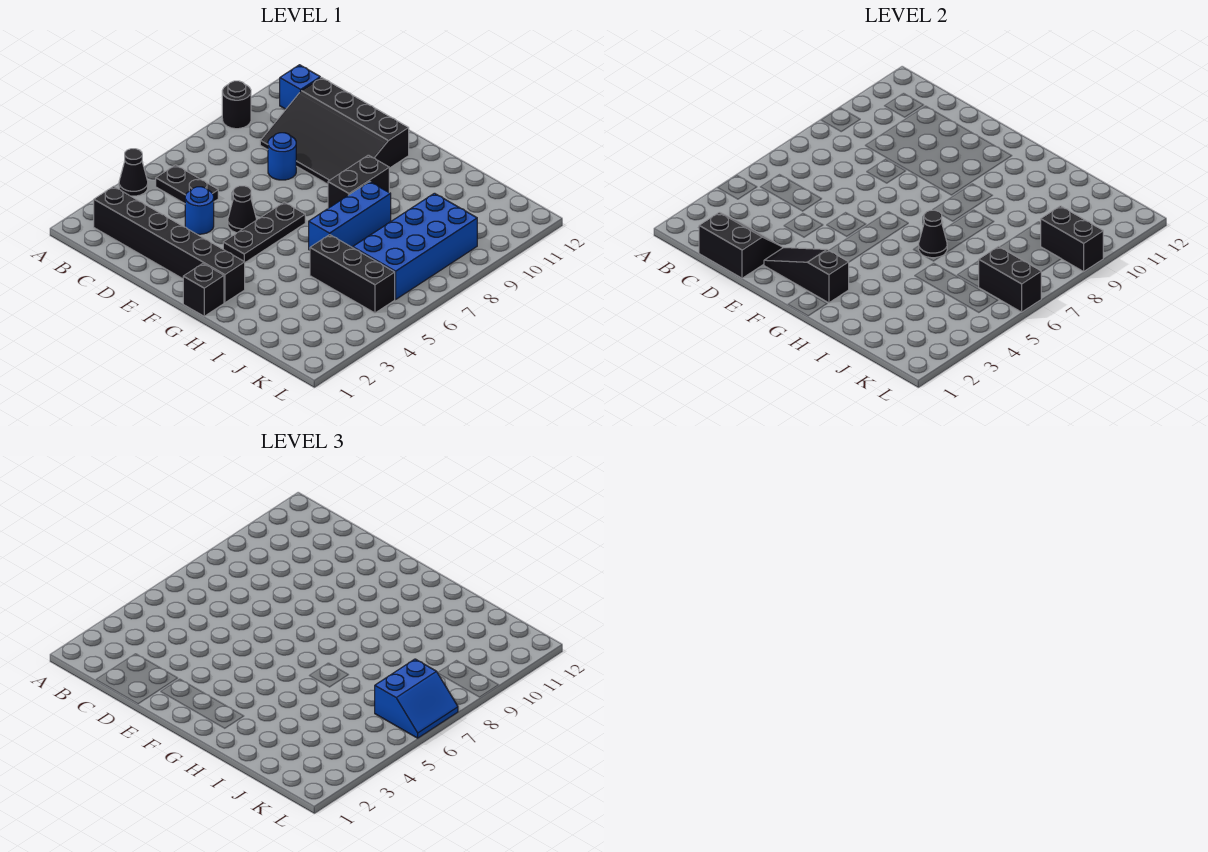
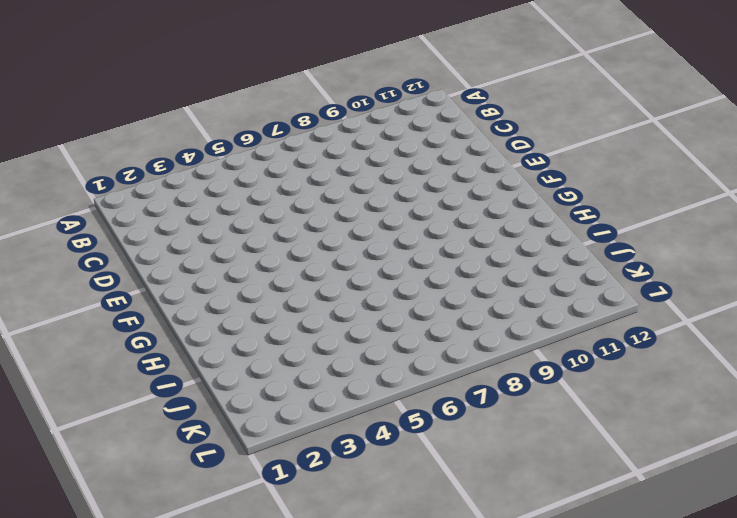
none -> black 1x1 cone [119,149,148,196]
none -> black 1x1 round brick [222,81,251,129]
none -> black 1x6 brick [94,187,245,303]

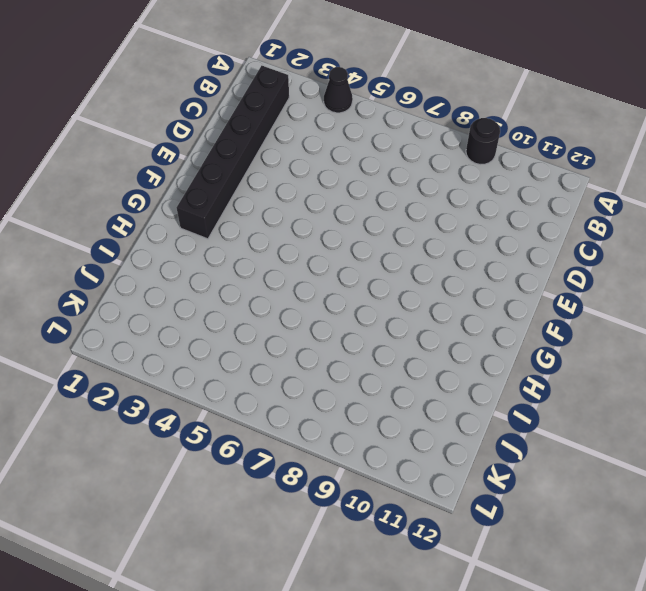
none -> black 1x2 plate [156,165,218,204]
none -> blue 1x1 brick [280,65,320,109]
none -> black 3x4 slope [260,78,409,184]

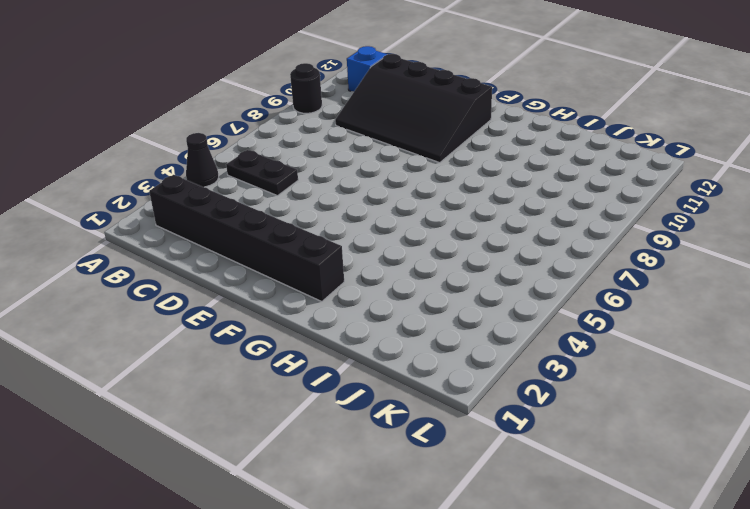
none -> blue 1x1 round brick [185,187,214,234]
none -> blue 1x1 round brick [268,133,296,180]
none -> black 1x1 cone [228,186,256,233]

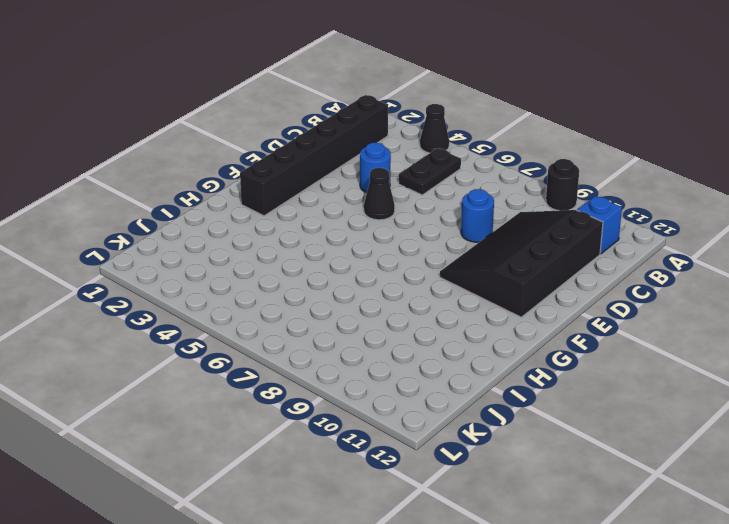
none -> black 1x3 plate [223,202,305,262]
none -> black 1x1 brick [183,264,224,316]
none -> black 1x2 brick [328,155,389,208]

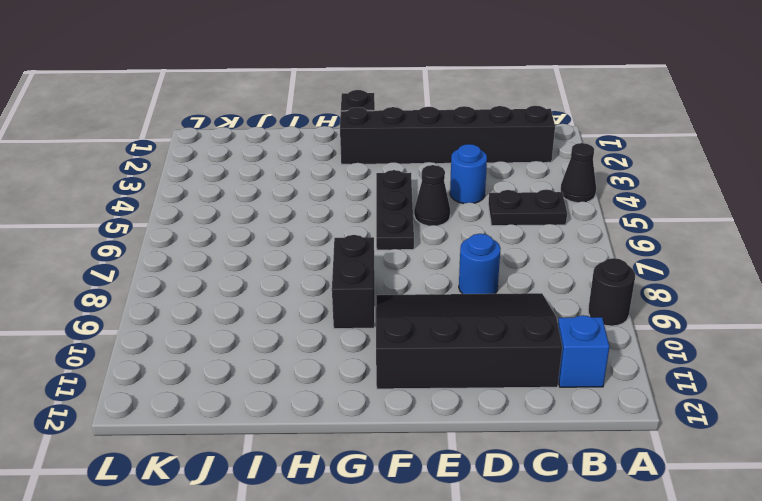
none -> blue 1x3 brick [309,181,391,250]
none -> black 1x3 brick [310,235,395,313]
none -> blue 2x4 brick [353,193,477,299]

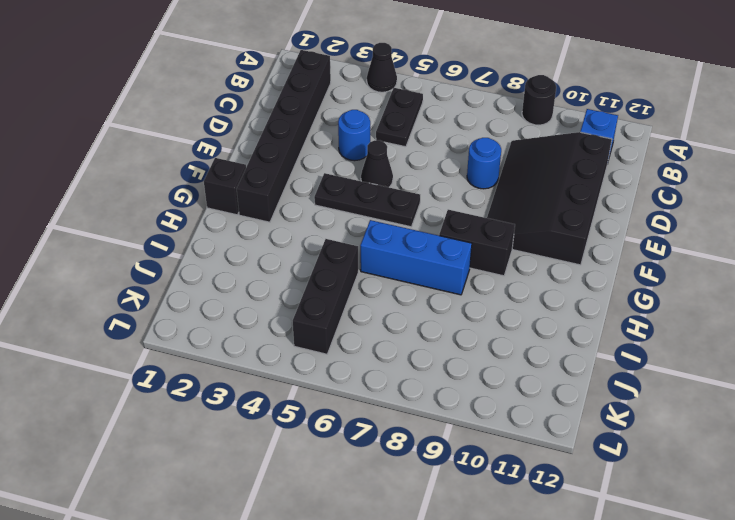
none -> blue 2x4 brick [353,193,477,299]
none -> black 2x2 slope [699,212,782,278]
none -> black 1x3 slope [764,248,849,303]

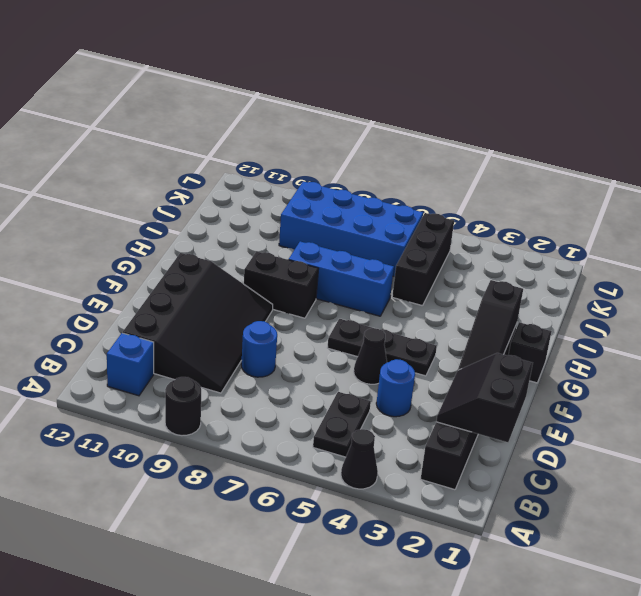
none -> black 1x1 cone [919,210,947,258]
none -> black 1x2 brick [979,247,1041,312]
none -> black 1x2 brick [1041,206,1103,272]

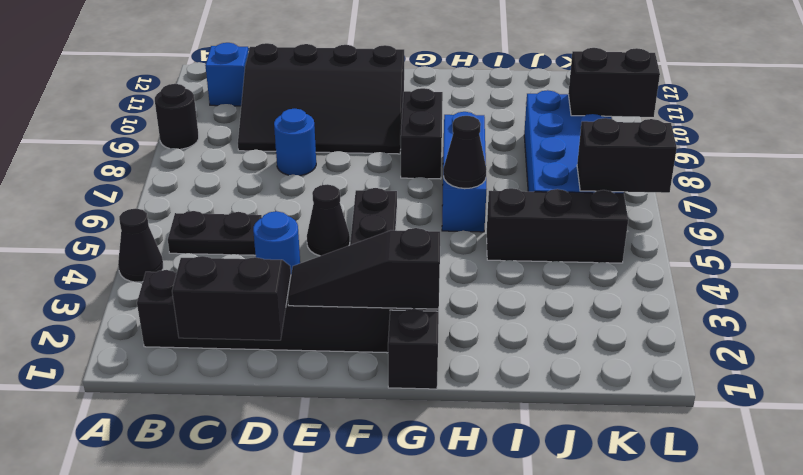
none -> blue 2x2 slope [375,659,458,738]

